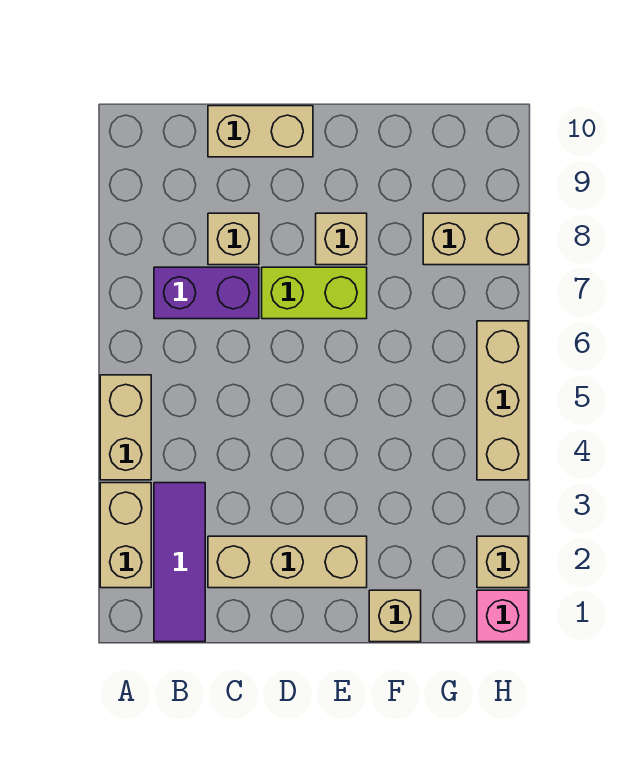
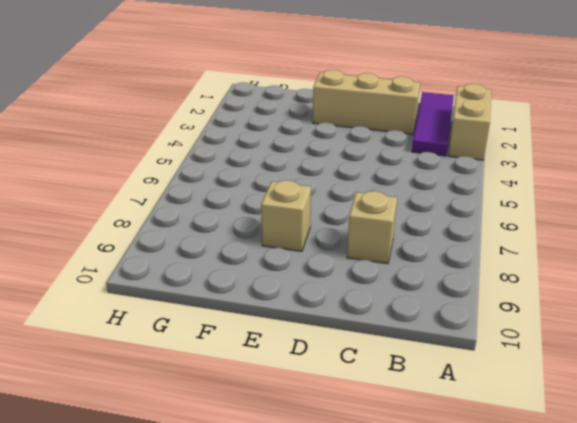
none -> tan 1x2 brick [100,375,151,480]
none -> purple 1x2 brick [154,267,259,319]
none -> tan 1x2 brick [208,106,313,157]

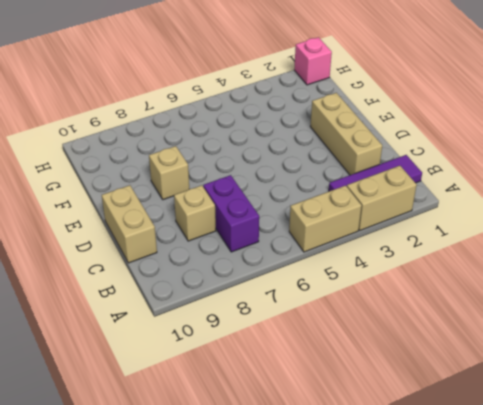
none -> lime 1x2 brick [262,267,367,319]
none -> tan 1x1 brick [369,590,421,642]
none -> tan 1x2 brick [423,213,528,265]

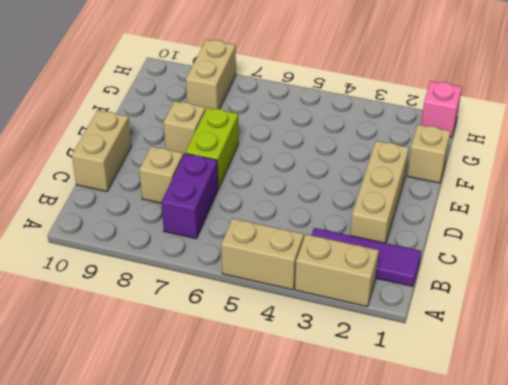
none -> tan 1x1 brick [477,536,528,588]
none -> tan 1x3 brick [477,321,528,480]

